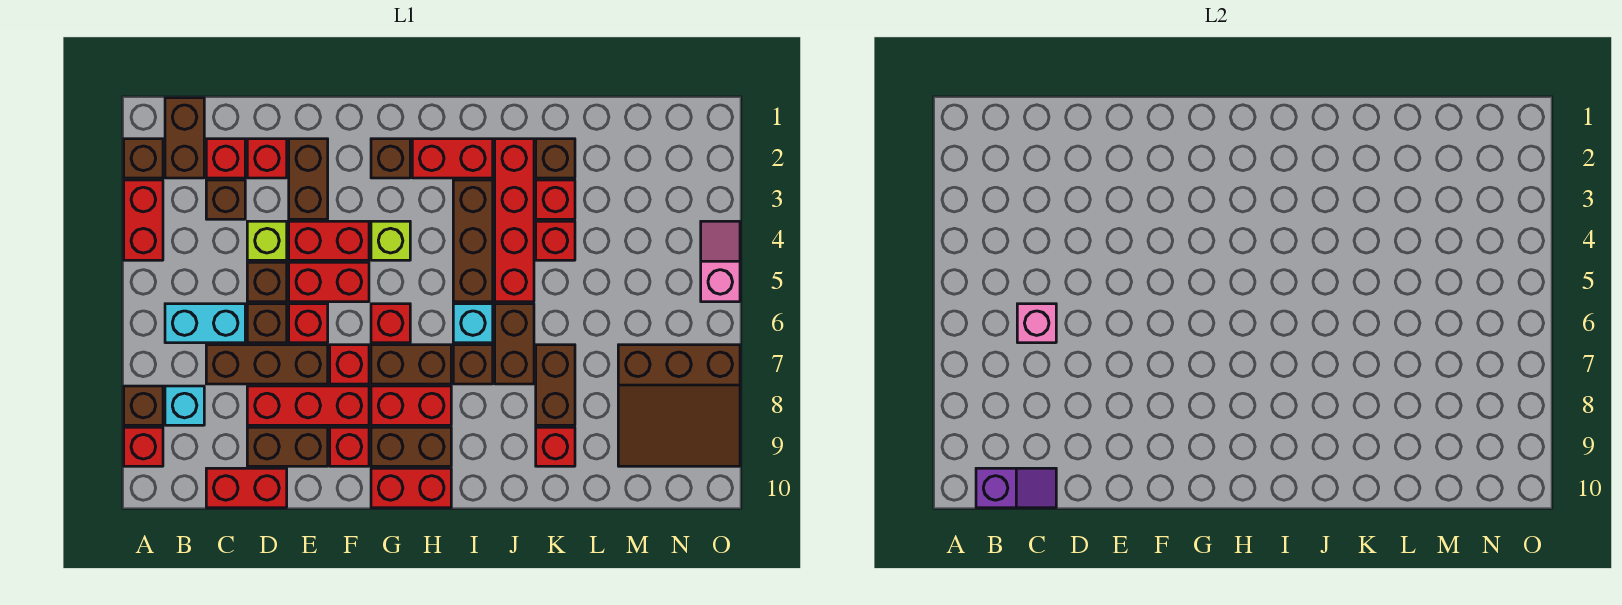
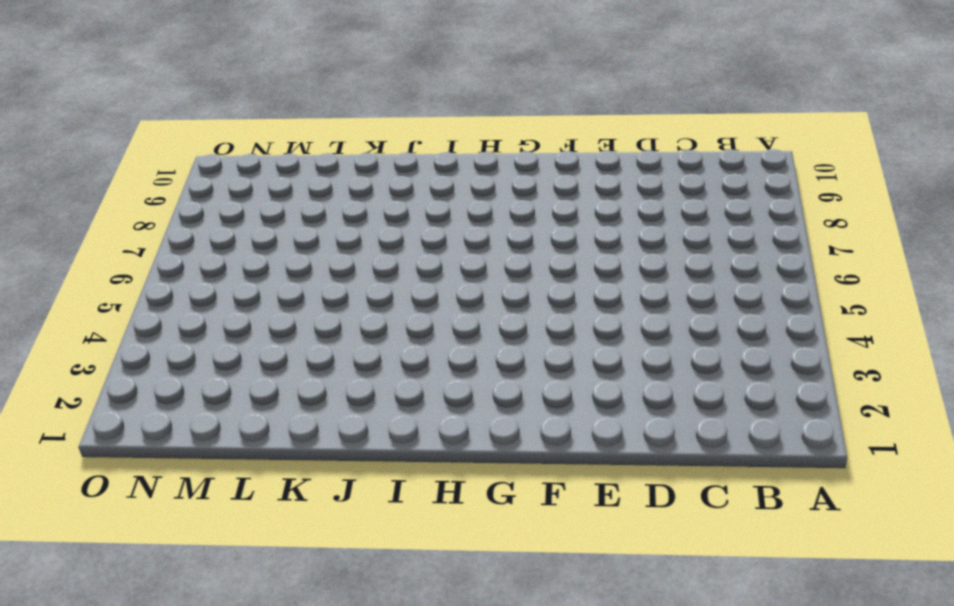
none -> brown 1x1 brick [124,139,163,178]
none -> red 1x2 brick [124,180,163,260]
none -> brown 1x1 brick [124,386,163,425]
none -> red 1x1 brick [124,427,163,466]

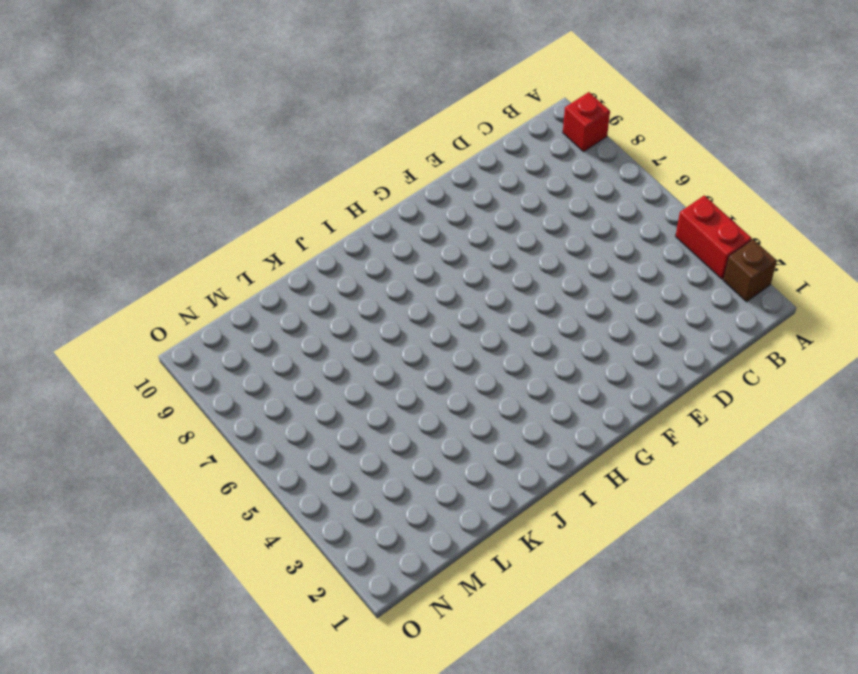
none -> brown 1x1 brick [124,386,163,425]
none -> brown 1x2 brick [165,98,204,178]
none -> cyan 1x2 brick [165,304,245,343]
none -> cyan 1x1 brick [165,386,204,425]

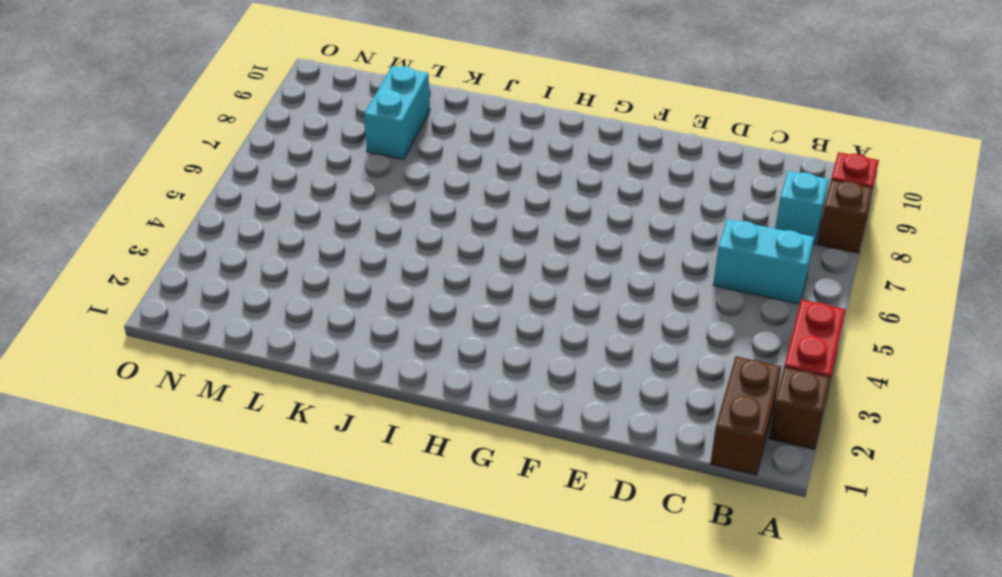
cyan 1x2 brick [364,66,430,160] -> none
none -> red 1x1 brick [206,139,245,178]
none -> brown 1x1 brick [206,180,245,219]
none -> brown 1x3 brick [206,345,328,384]
none -> red 1x2 brick [206,468,287,508]

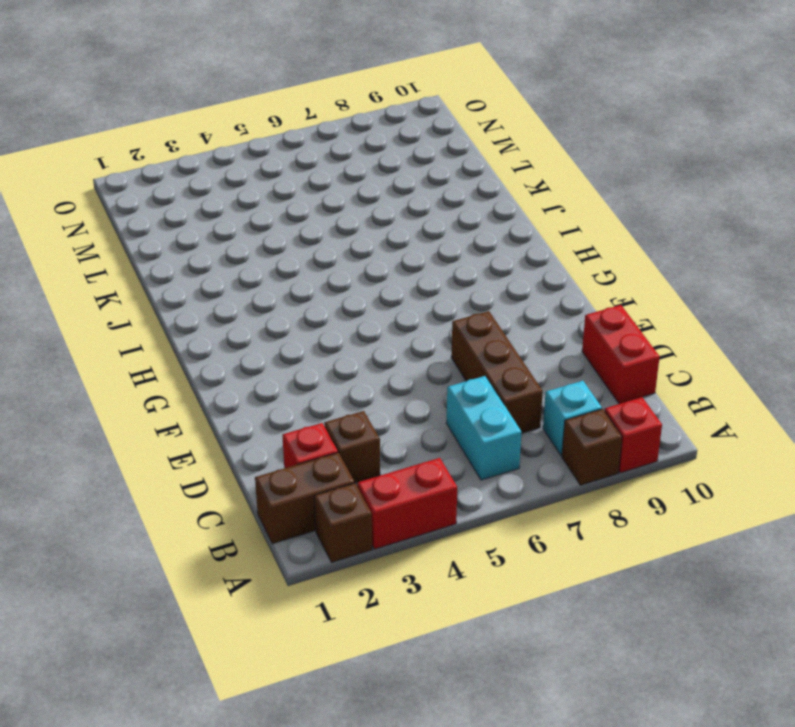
none -> red 1x1 brick [247,139,287,178]
none -> lime 1x1 brick [247,221,287,260]
none -> brown 1x1 brick [247,262,287,302]
none -> brown 1x1 brick [247,304,287,343]

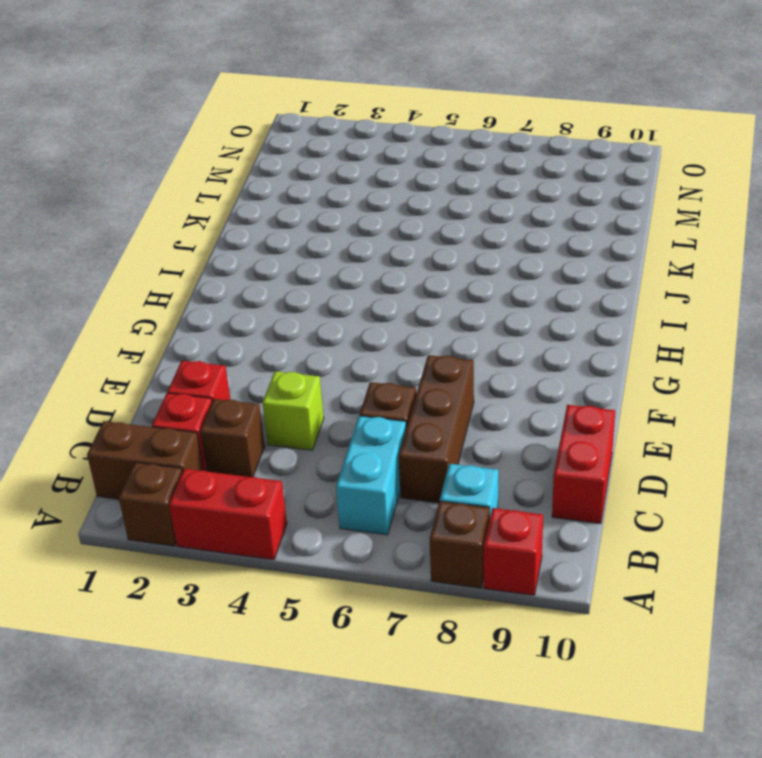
none -> brown 1x1 brick [247,262,287,302]
none -> red 1x3 brick [247,386,369,425]
none -> brown 1x2 brick [247,427,328,466]
none -> brown 1x2 brick [289,139,328,219]

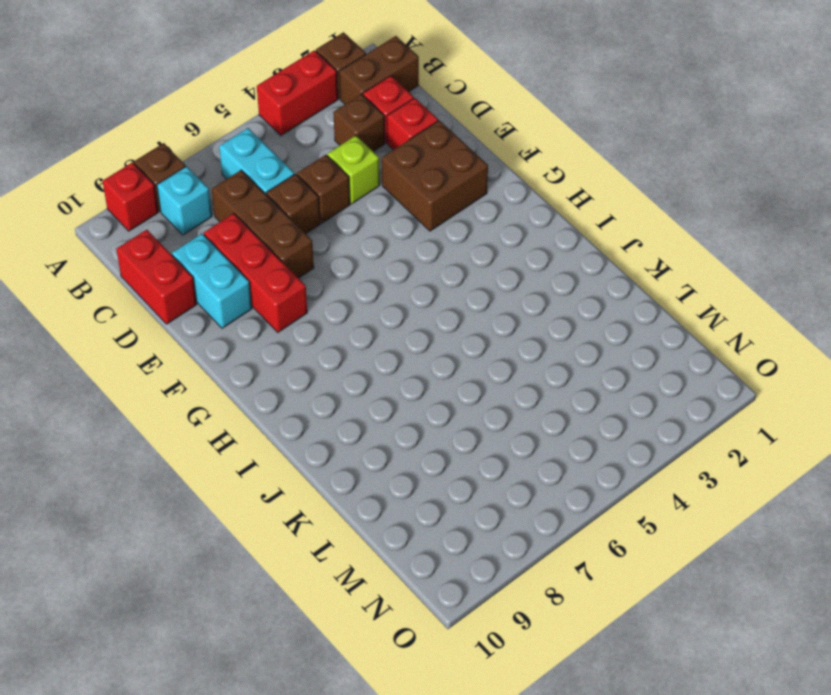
cyan 1x2 brick [172,234,252,328] -> brown 1x2 brick [247,427,328,466]
brown 2x2 brick [382,120,488,231] -> brown 1x2 brick [289,139,328,219]
none -> red 1x2 brick [289,221,369,260]
none -> red 1x2 brick [289,262,369,302]
none -> red 1x1 brick [289,304,328,343]
none -> red 1x1 brick [330,345,369,384]

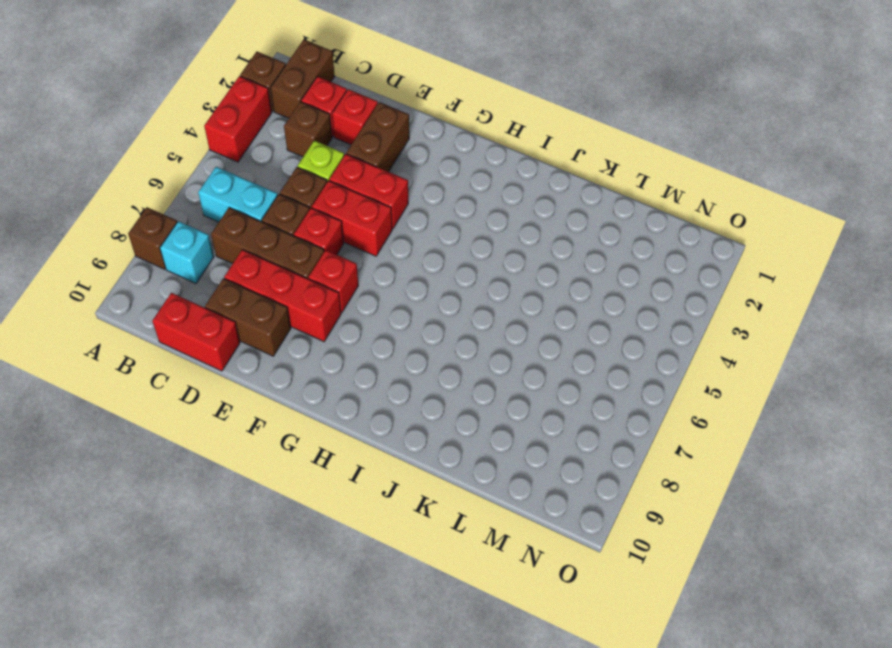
none -> red 1x1 brick [124,427,163,466]
none -> red 1x1 brick [330,427,369,466]
none -> brown 1x1 brick [371,139,410,178]
none -> lime 1x1 brick [371,221,410,260]

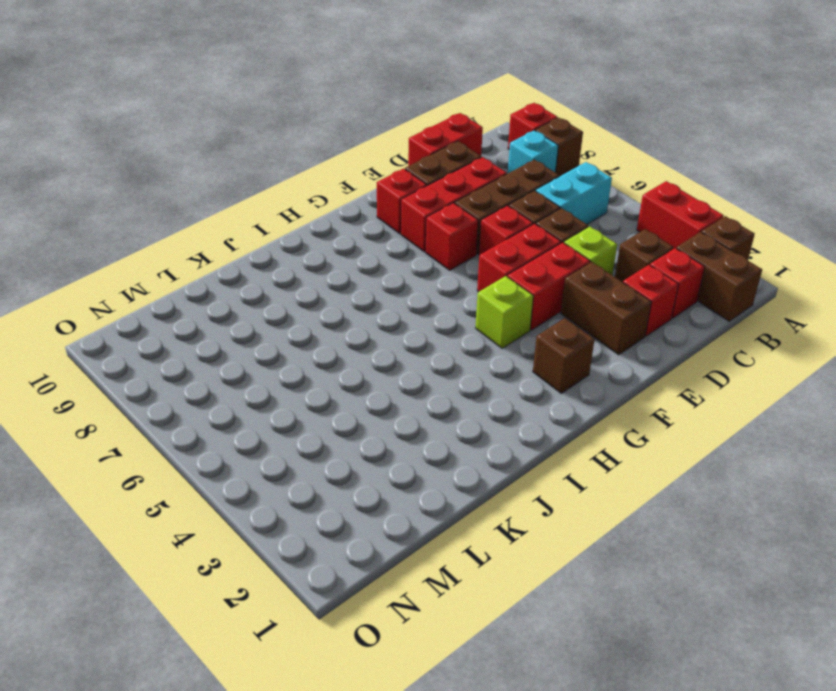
none -> red 1x1 brick [371,304,410,343]
none -> brown 1x2 brick [371,345,451,384]
none -> red 1x2 brick [371,386,451,425]
none -> brown 1x2 brick [371,427,451,466]

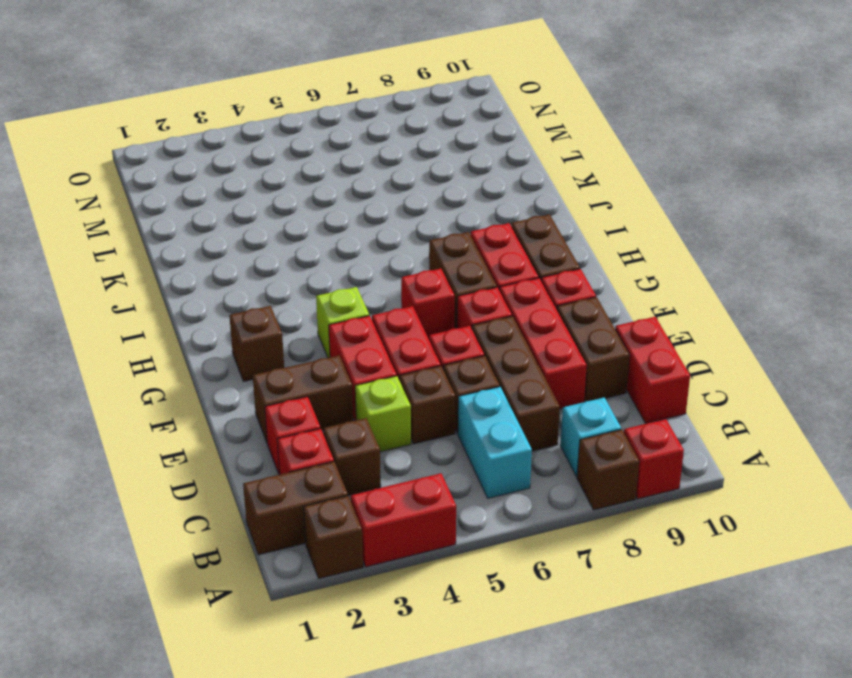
none -> red 1x2 brick [371,468,451,508]
none -> red 1x2 brick [412,139,493,178]
none -> brown 1x3 brick [453,180,493,302]
none -> cyan 1x1 brick [453,304,493,343]

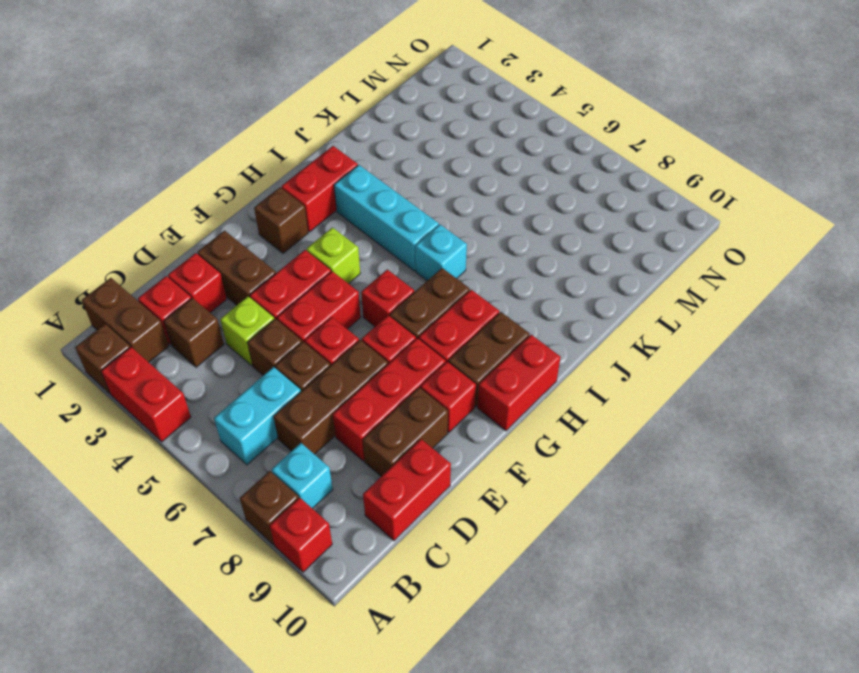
cyan 1x3 brick [334,165,439,271] -> brown 1x3 brick [453,180,493,302]
none -> brown 1x1 brick [453,345,493,384]
none -> red 1x4 brick [495,139,534,302]
none -> brown 1x2 brick [495,304,534,384]
none -> brown 1x1 brick [536,139,575,178]

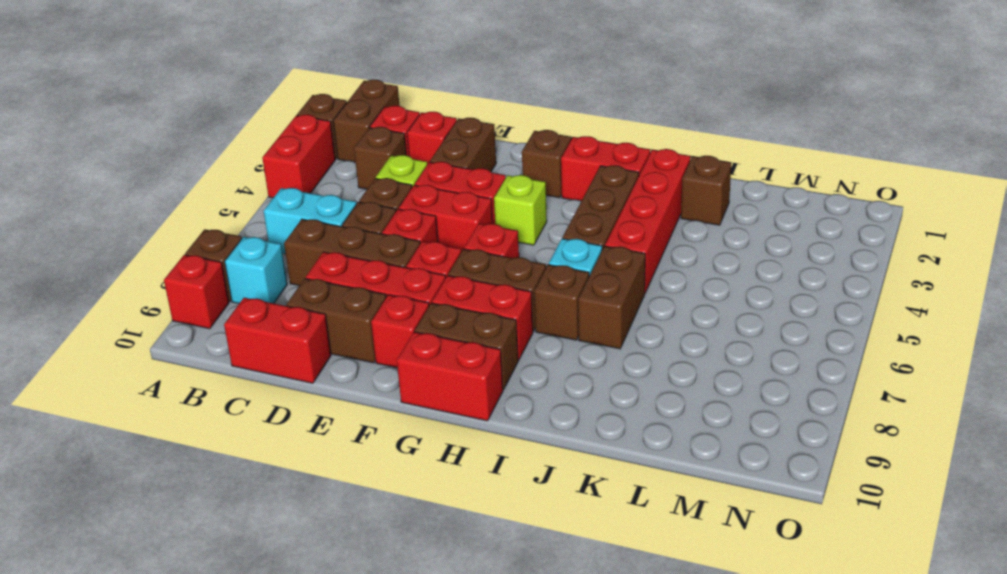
none -> red 1x1 brick [536,180,575,219]
none -> red 1x1 brick [536,221,575,260]
none -> brown 1x2 brick [536,345,575,425]
none -> red 1x1 brick [536,427,575,466]

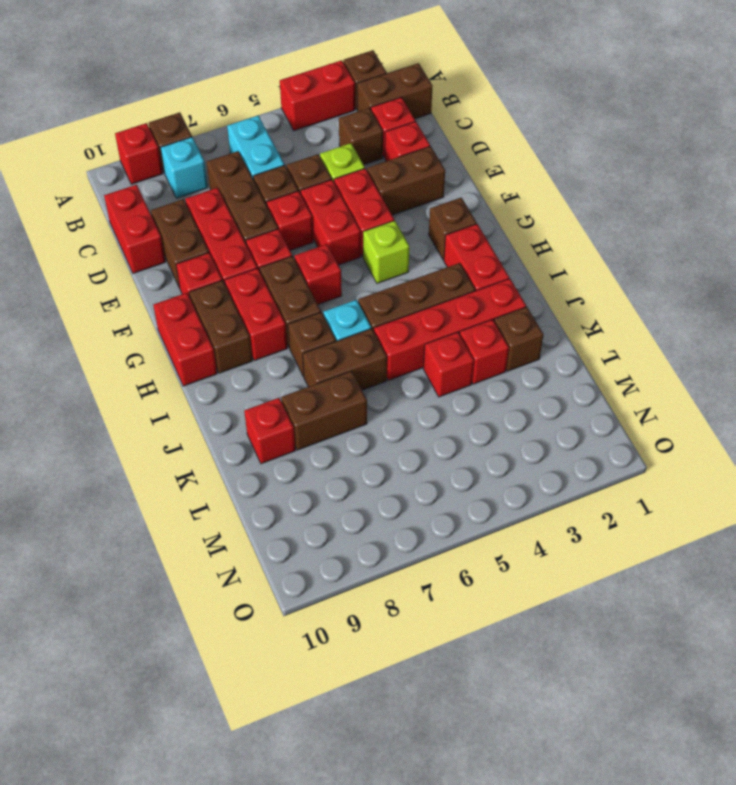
none -> brown 3x3 slope [618,345,740,466]
none -> pink 1x2 slope [701,221,740,302]
none -> purple 1x2 slope [976,468,1056,508]
none -> pink 1x1 brick [1017,304,1056,343]

